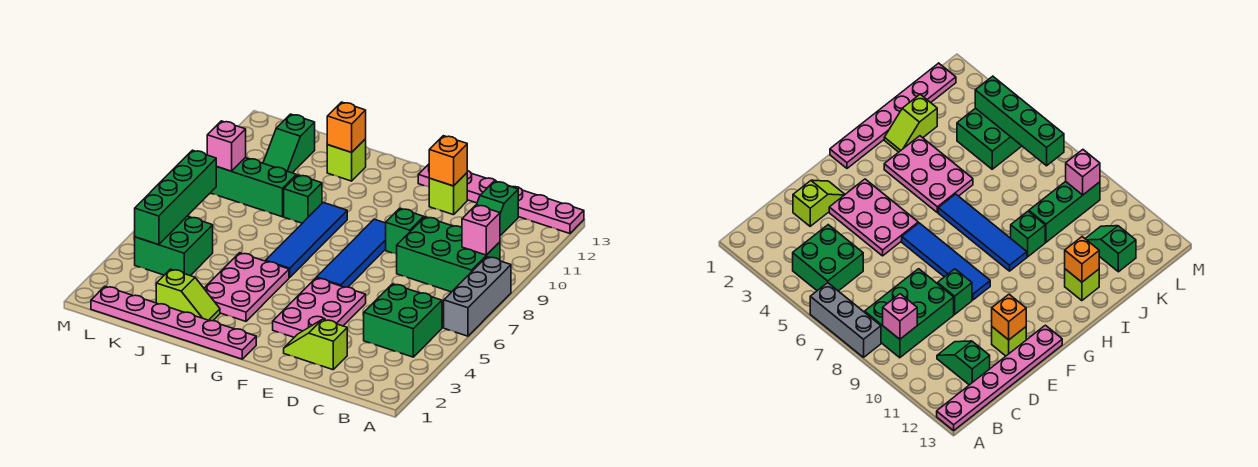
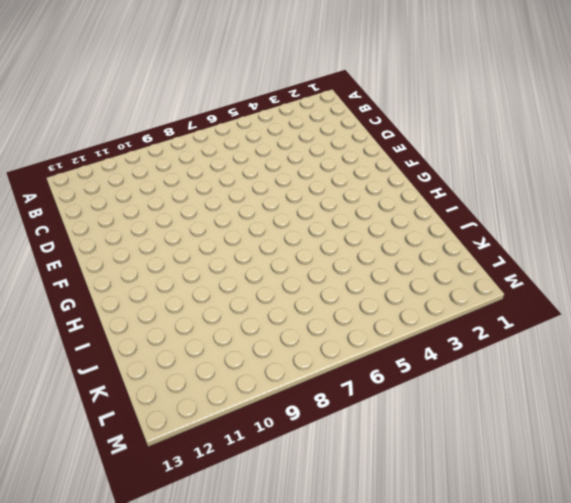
none -> grey 1x3 brick [444,257,511,336]
none -> pink 1x6 plate [418,164,584,234]
none -> green 2x2 brick [364,284,442,357]

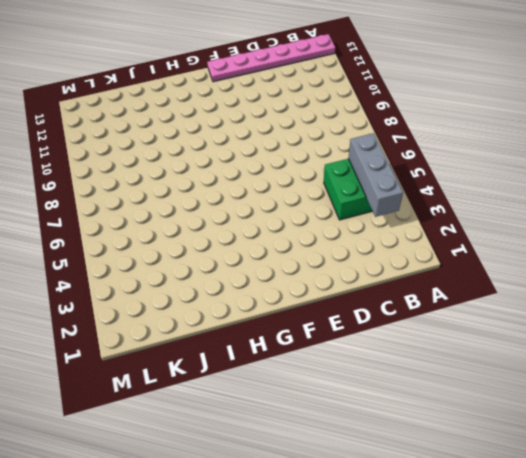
grey 1x3 brick [348,133,403,217] -> grey 1x3 brick moved to [444,257,511,336]
none -> green 2x3 brick [397,217,500,292]
none -> green 1x2 slope [477,181,518,236]
none -> lime 1x2 slope [284,319,347,370]

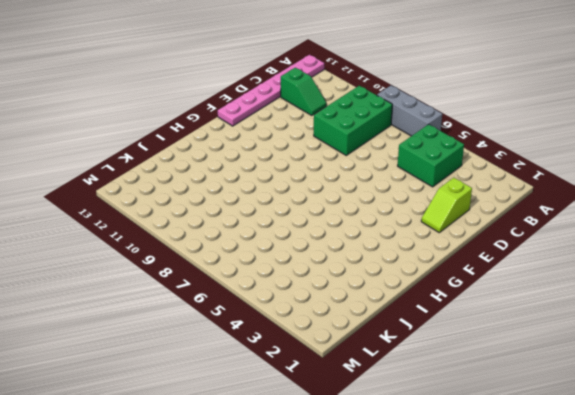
none -> pink 2x3 plate [273,278,366,337]
none -> green 1x1 brick [386,208,424,254]
none -> lime 1x1 brick [429,173,467,215]

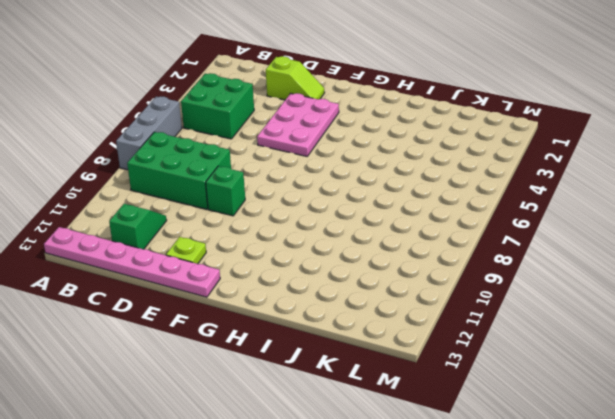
lime 1x1 plate [166,237,206,264] -> lime 1x1 brick [429,173,467,215]
none -> blue 1x4 tile [317,219,386,287]
none -> pink 1x6 plate [91,286,256,359]
none -> pink 2x3 plate [204,253,289,321]

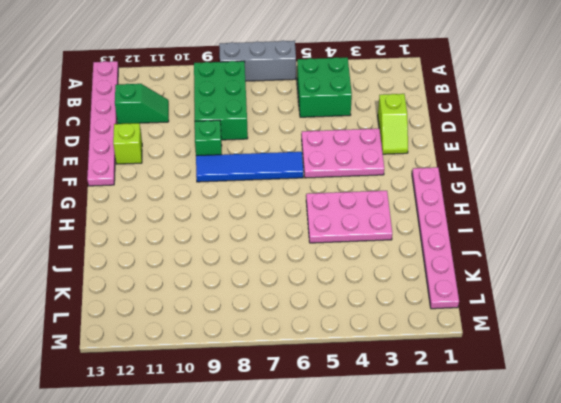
none -> blue 1x4 tile [266,203,347,277]
none -> lime 1x2 slope [156,269,220,321]
none -> green 1x1 brick [284,175,322,223]

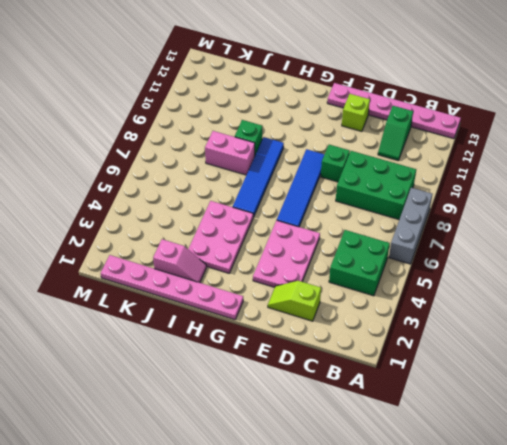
pink 1x2 slope [153,239,207,283] -> lime 1x2 slope [156,269,220,321]
pink 1x2 brick [205,131,255,175] -> none
none -> lime 1x1 brick [327,139,366,181]
none -> green 1x3 brick [211,158,296,217]
none -> green 2x2 brick [135,216,213,276]

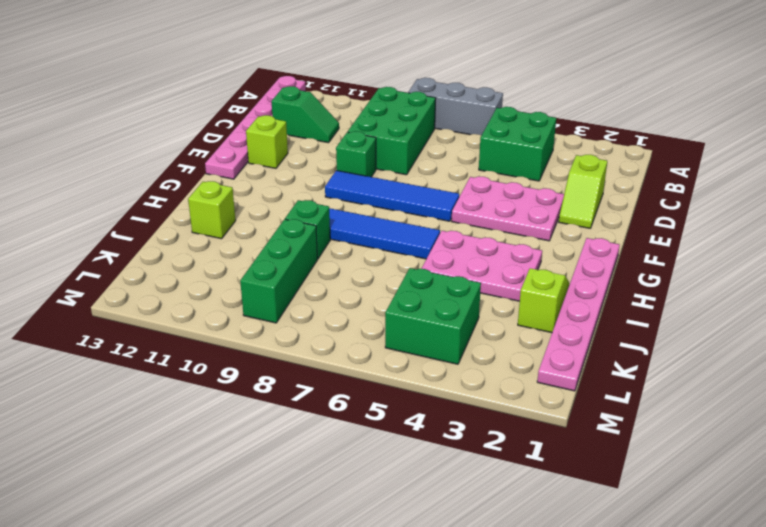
none -> green 1x2 slope [263,114,315,173]
none -> pink 1x1 brick [462,205,500,255]
none -> orange 1x1 brick [429,136,467,186]

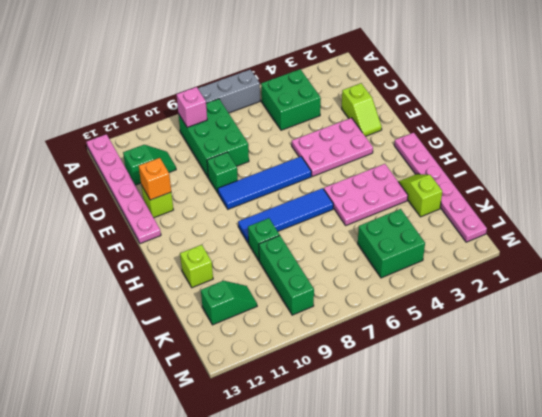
none -> orange 1x1 brick [327,102,366,152]
none -> green 1x4 brick [135,150,217,245]
none -> pink 1x1 brick [207,121,246,171]

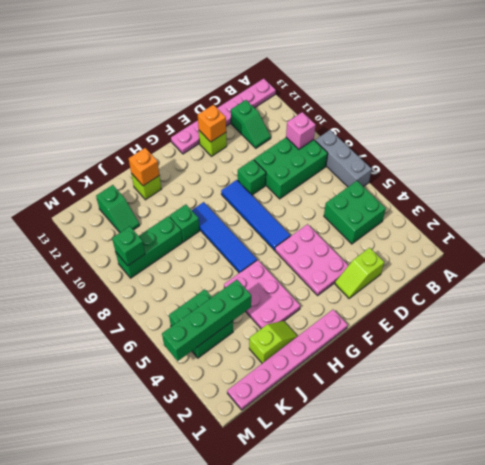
green 1x4 brick [162,280,251,361] -> green 1x4 brick turned to [135,150,217,245]
green 1x1 brick [112,226,145,266] -> pink 1x1 brick [207,121,246,171]

